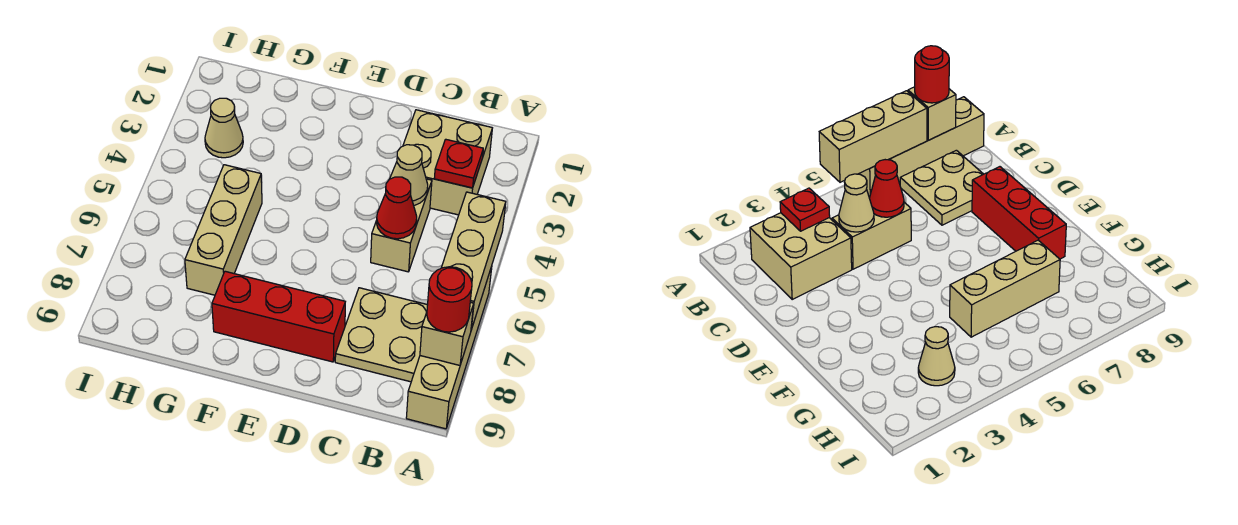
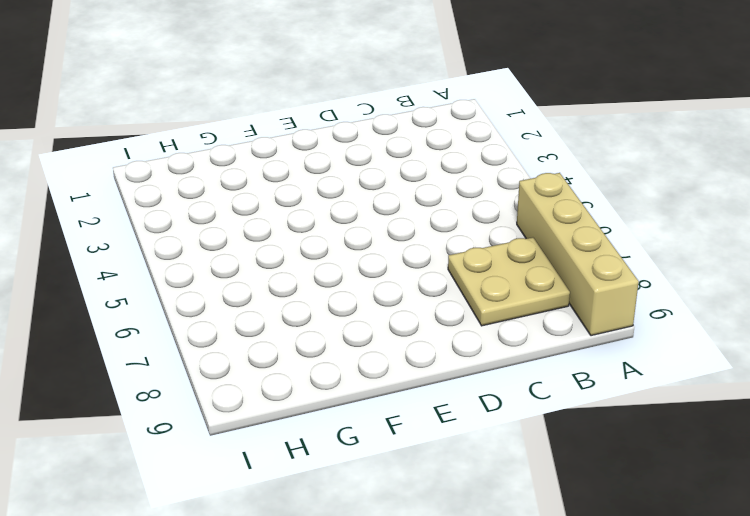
none -> tan 2x2 brick [403,110,492,215]
none -> tan 1x2 brick [371,179,432,272]
none -> red 1x3 brick [212,271,345,362]

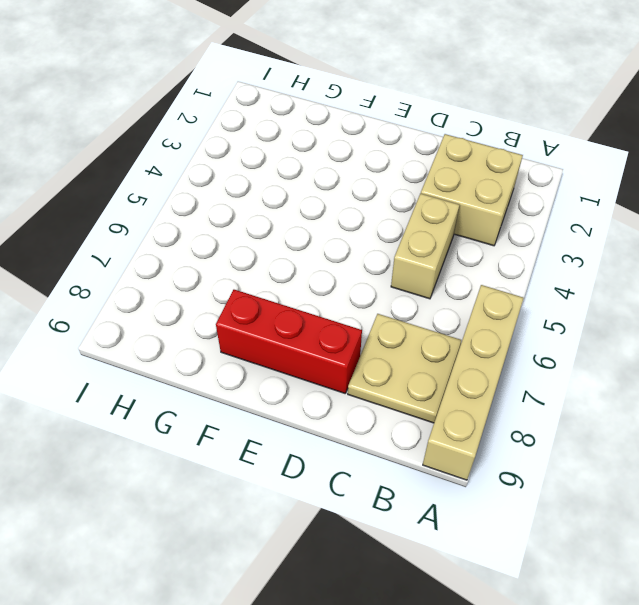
none -> tan 1x3 brick [185,165,262,295]
none -> tan 1x1 cone [205,98,243,158]
none -> tan 1x3 brick [441,192,506,329]

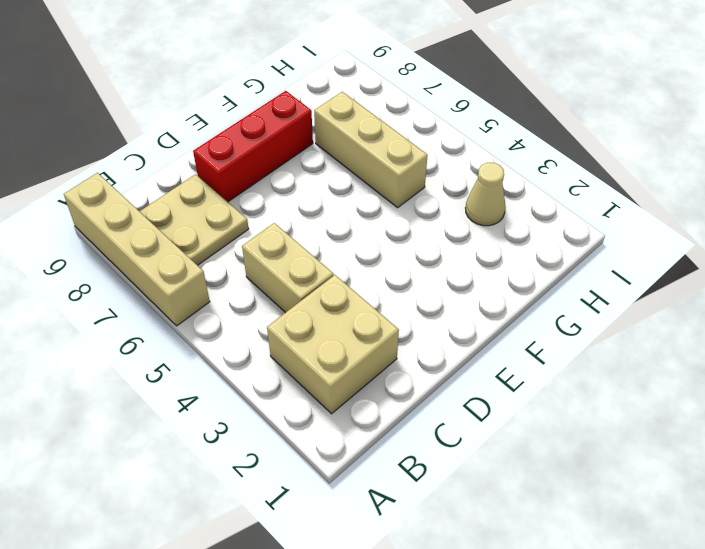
none -> tan 1x3 brick [441,192,506,329]
none -> tan 1x1 brick [420,302,474,365]
none -> red 1x1 plate [434,139,483,188]

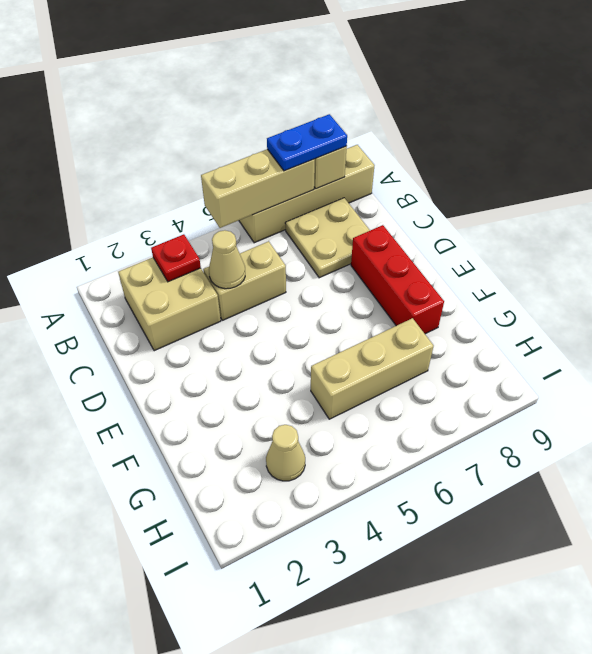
blue 1x2 plate [267,114,347,171] -> red 1x1 round brick [427,267,472,332]
none -> red 1x1 cone [376,177,417,239]

